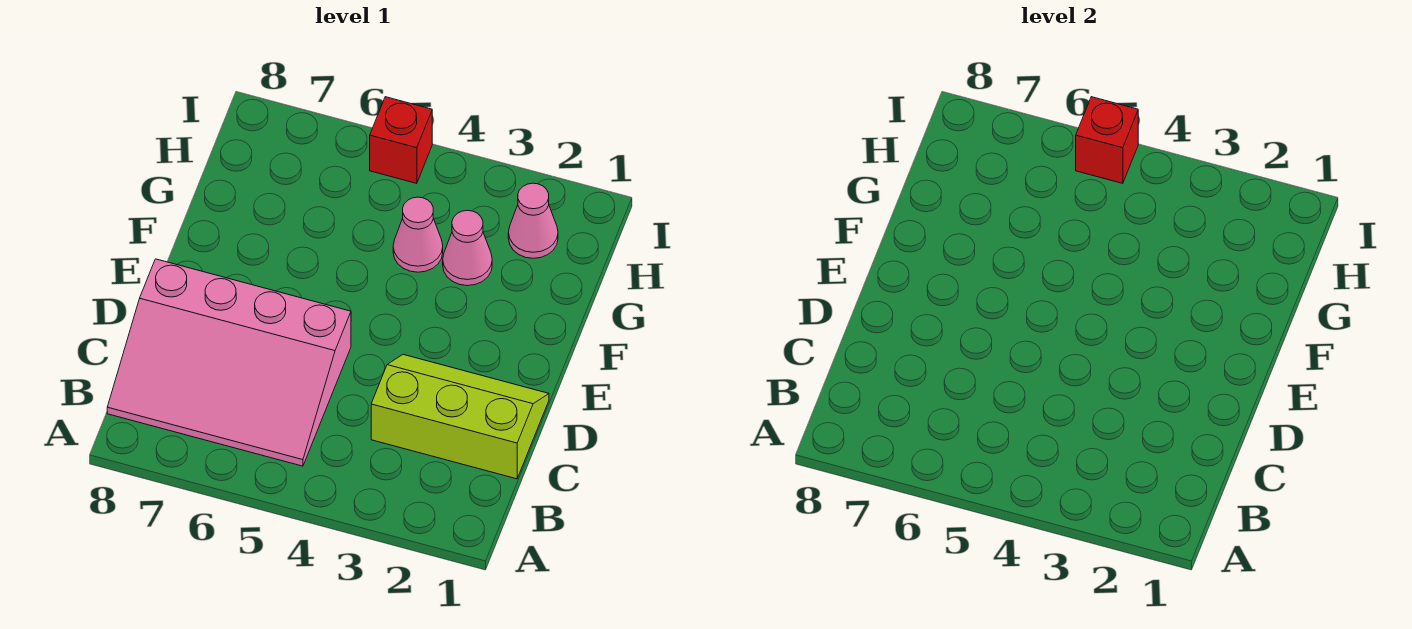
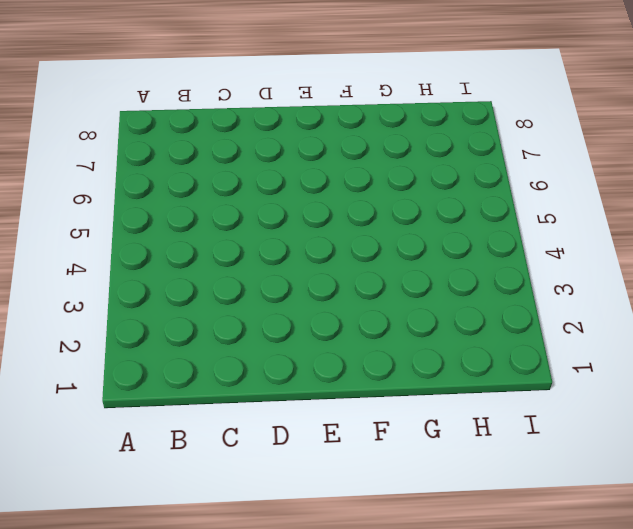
none -> pink 3x4 slope [107,259,351,466]
none -> lime 2x3 slope [371,355,549,479]

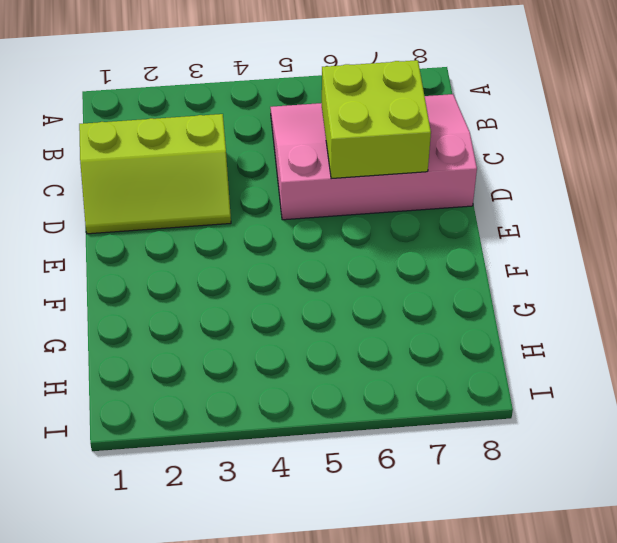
lime 2x2 brick [322,60,431,179] -> none
none -> pink 1x1 cone [443,210,492,286]
none -> pink 1x1 cone [393,197,443,272]

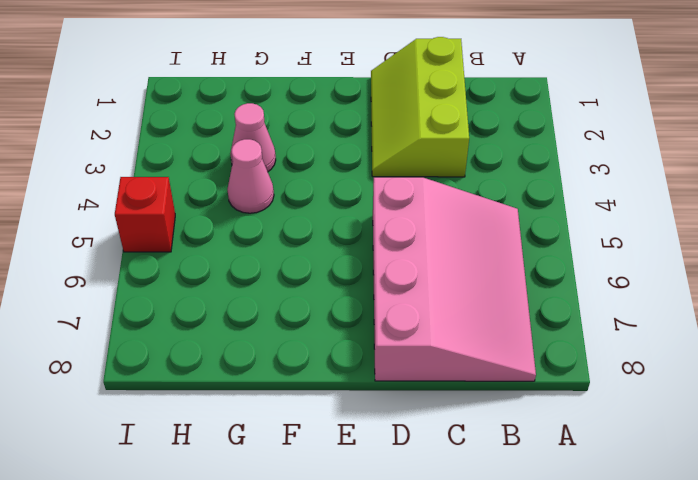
none -> pink 1x1 cone [508,183,558,258]
none -> red 1x1 brick [1076,97,1138,183]

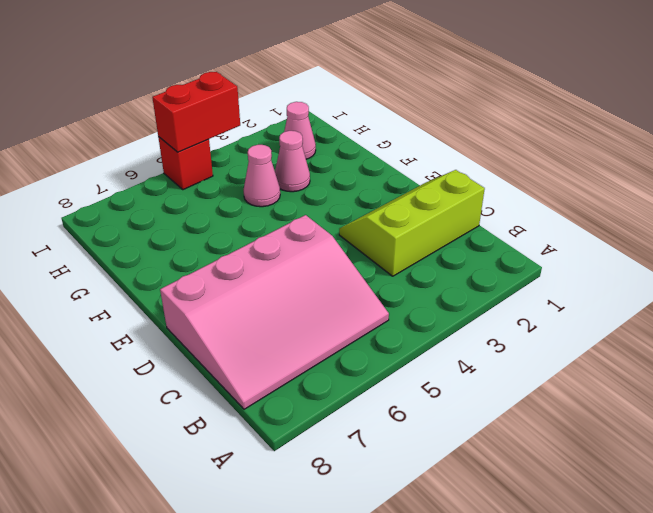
red 1x2 brick [152,72,240,152] -> red 1x1 brick [1076,97,1138,183]

